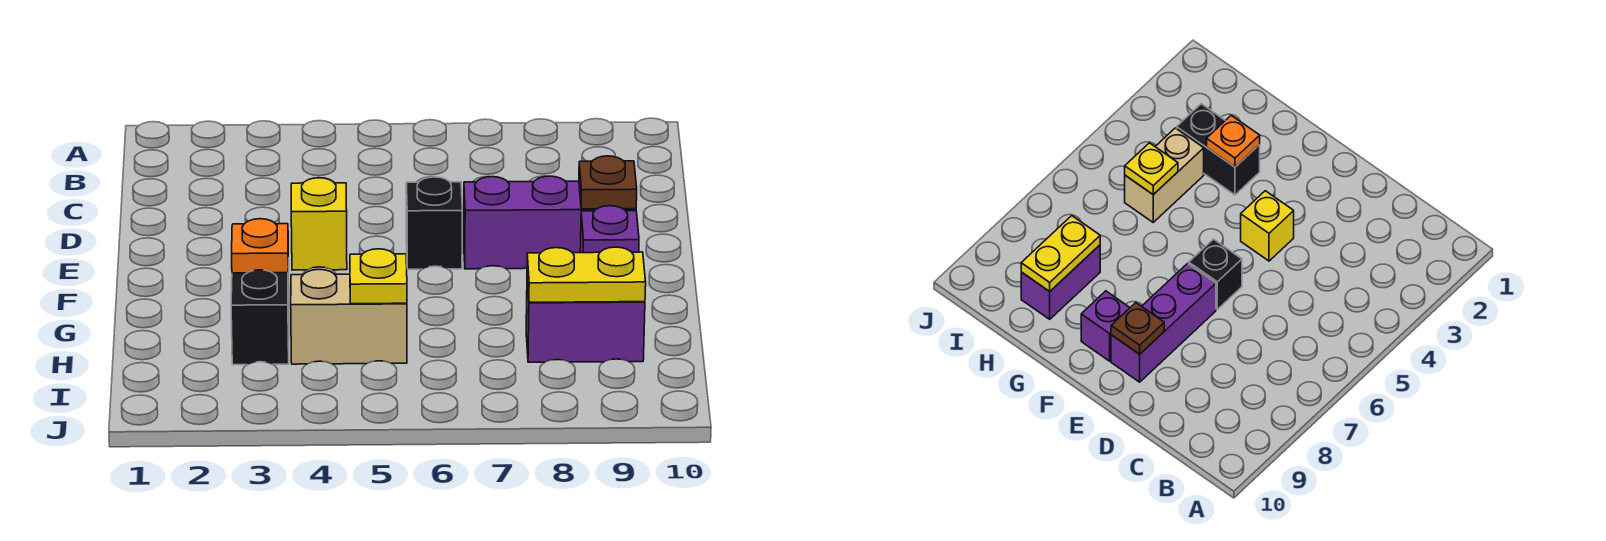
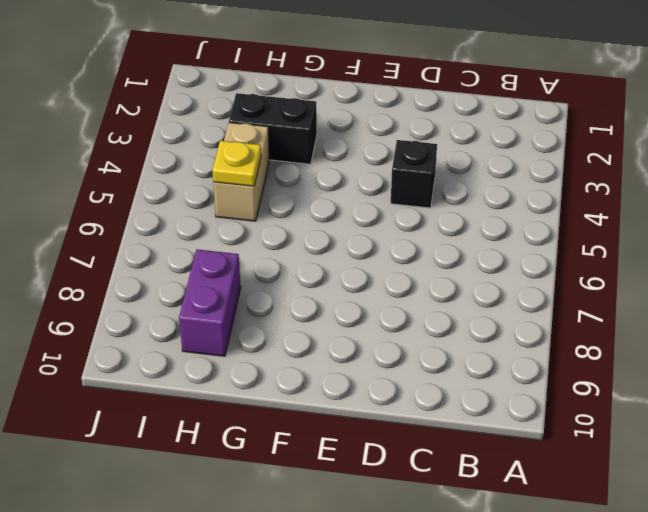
black 1x1 brick [391,140,437,208] -> black 1x1 brick moved to [406,177,462,269]
none -> yellow 1x1 brick [291,178,347,270]
none -> purple 1x3 brick [464,176,636,269]

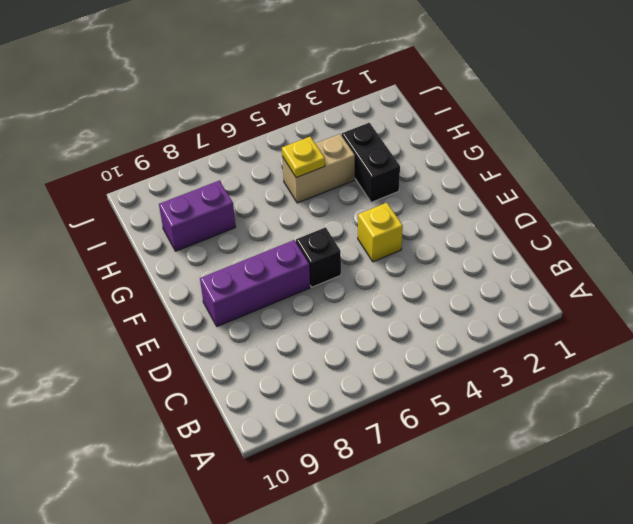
none -> purple 1x1 brick [580,206,639,253]
none -> brown 1x1 plate [579,156,637,209]

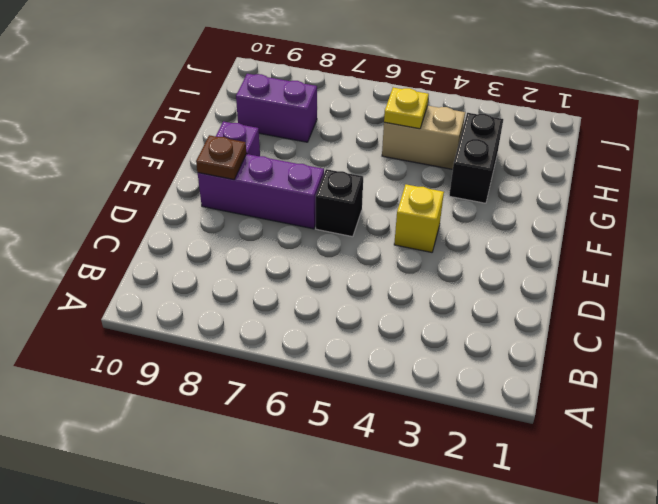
none -> orange 1x1 plate [232,219,288,273]
none -> yellow 1x2 plate [527,247,646,302]

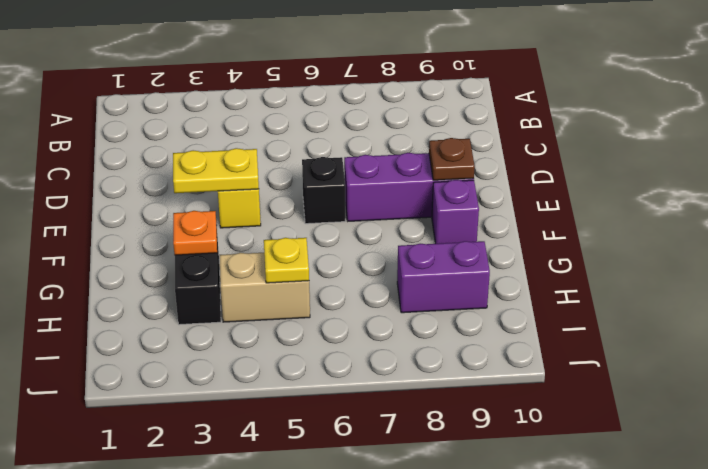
yellow 1x2 plate [173,148,259,193] -> yellow 1x2 plate moved to [527,247,646,302]

